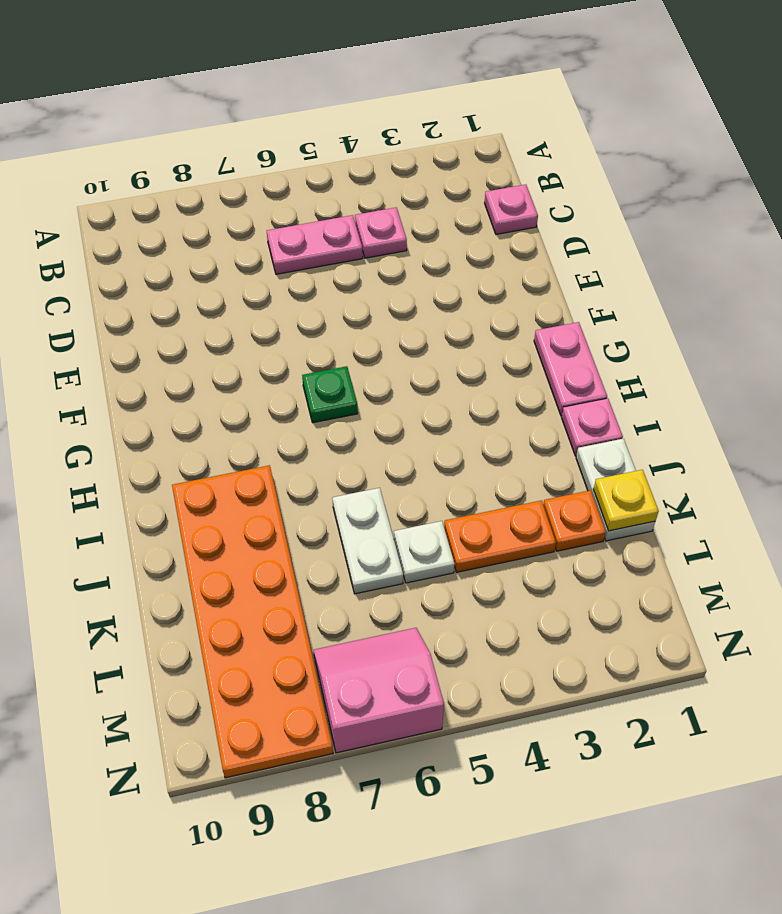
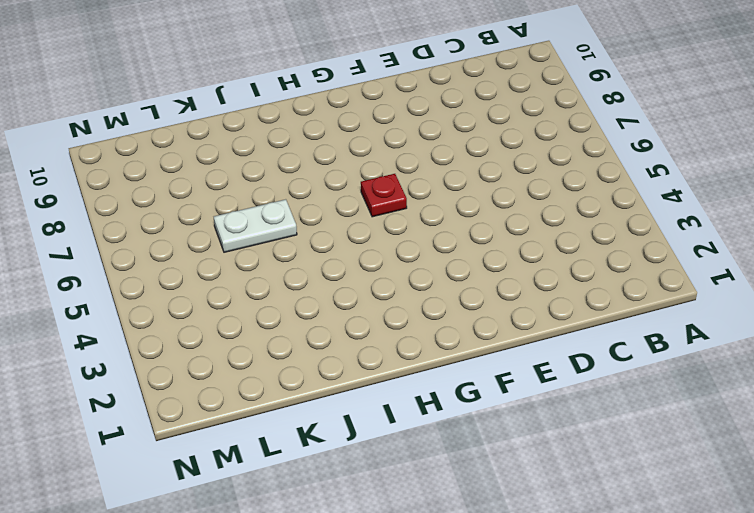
red 1x1 plate [361,174,407,217] -> green 1x1 plate [302,366,358,423]
none -> pink 1x1 plate [485,185,538,234]
none -> pink 1x1 plate [355,207,407,258]
none -> pink 1x2 plate [267,215,363,274]

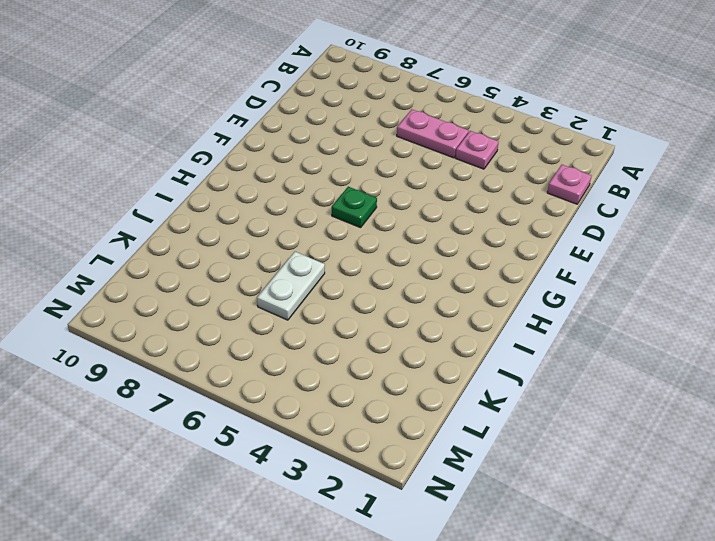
none -> pink 1x2 plate [534,322,607,416]
none -> pink 1x1 plate [562,398,623,456]
none -> orange 2x6 plate [172,465,333,778]

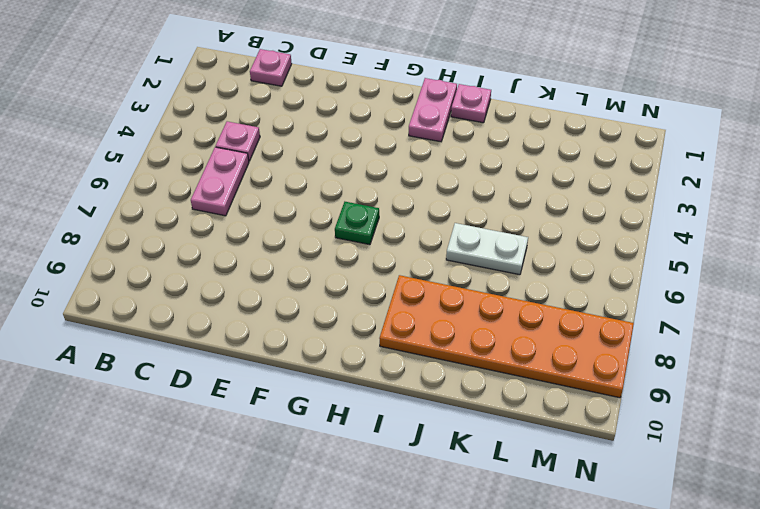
pink 1x2 plate [409,78,457,142] -> pink 1x2 plate turned to [534,322,607,416]
none -> white 1x2 plate [576,439,655,541]
none -> orange 1x1 plate [543,490,606,551]
none -> orange 1x2 plate [444,500,556,572]

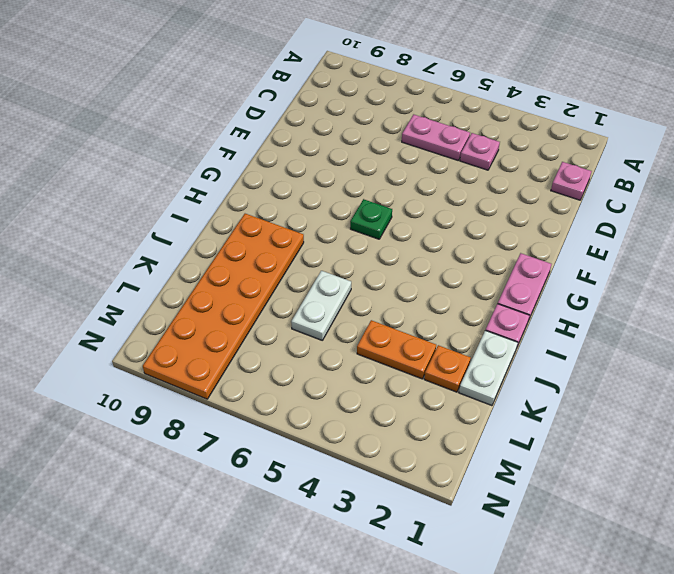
none -> white 1x1 plate [394,521,455,583]
none -> pink 2x2 slope [313,628,444,753]
none -> yellow 1x1 plate [593,470,659,531]

